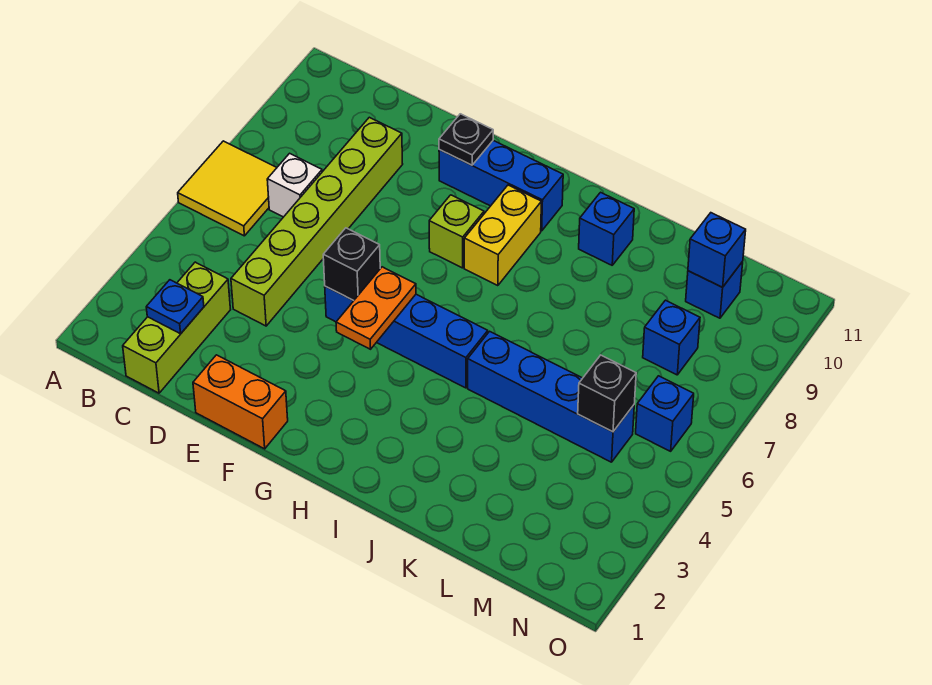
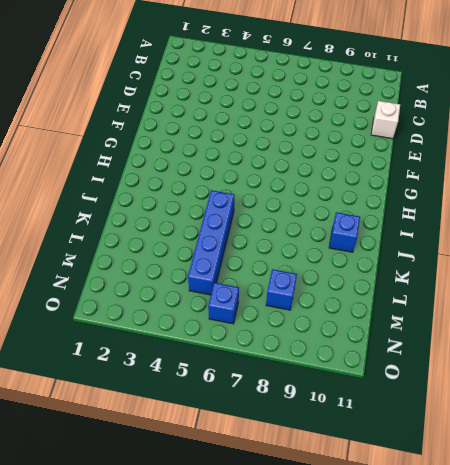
white 1x1 brick [371,101,400,139] -> white 1x1 brick moved to [267,153,322,217]
none -> yellow 2x2 tile [178,141,277,236]
none -> lime 1x3 brick [123,262,231,393]
none -> lime 1x6 brick [231,117,403,326]

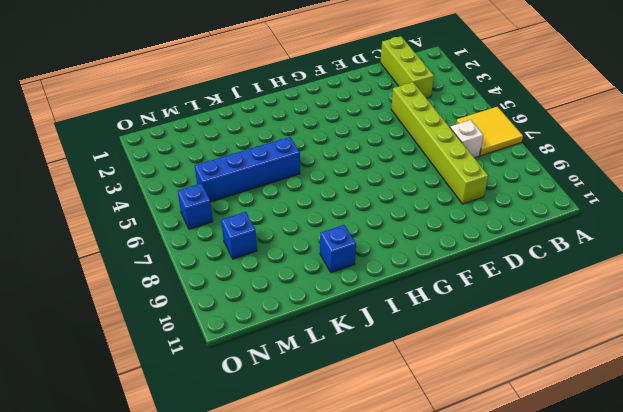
none -> orange 1x2 brick [193,355,288,449]
none -> blue 1x4 brick [325,286,488,388]
none -> blue 1x3 brick [439,141,563,231]

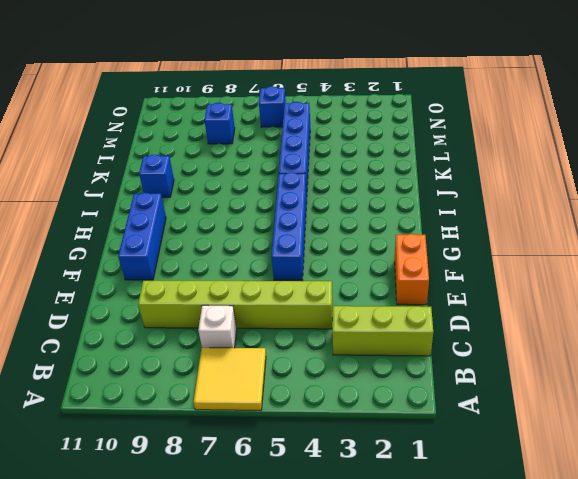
none -> lime 1x1 brick [429,195,484,268]
none -> yellow 1x2 brick [464,185,541,286]
none -> blue 1x1 brick [686,262,743,318]

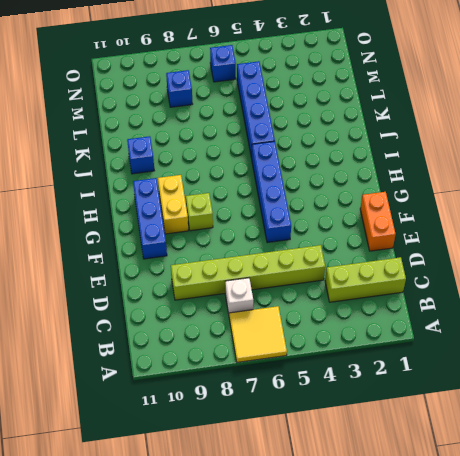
yellow 1x2 brick [158,175,188,234] -> yellow 1x2 brick turned to [464,185,541,286]
none -> blue 1x1 brick [686,262,743,318]
none -> blue 1x1 plate [146,280,204,334]
none -> black 1x1 brick [323,228,380,301]

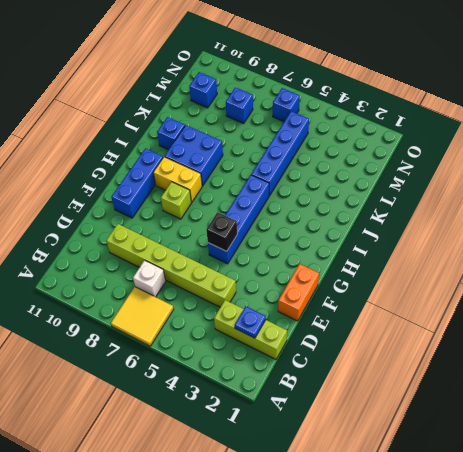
blue 2x2 brick [165,125,223,186] -> none
none -> black 1x1 plate [439,114,493,165]
none -> orange 1x2 plate [336,267,416,349]
none -> black 1x1 brick [578,355,636,432]

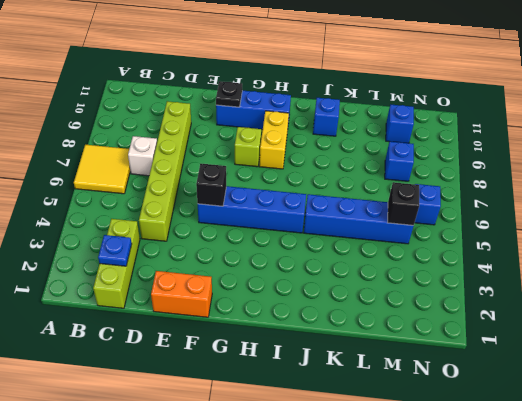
none -> orange 1x2 plate [336,267,416,349]
none -> blue 1x1 brick [688,213,746,287]

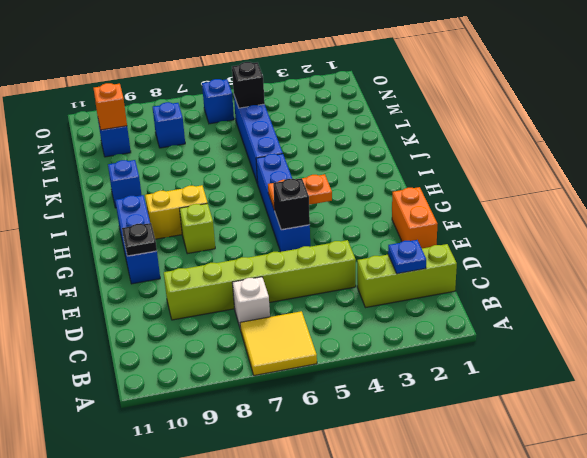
orange 1x1 brick [93,83,127,130] -> blue 1x1 brick [688,213,746,287]

